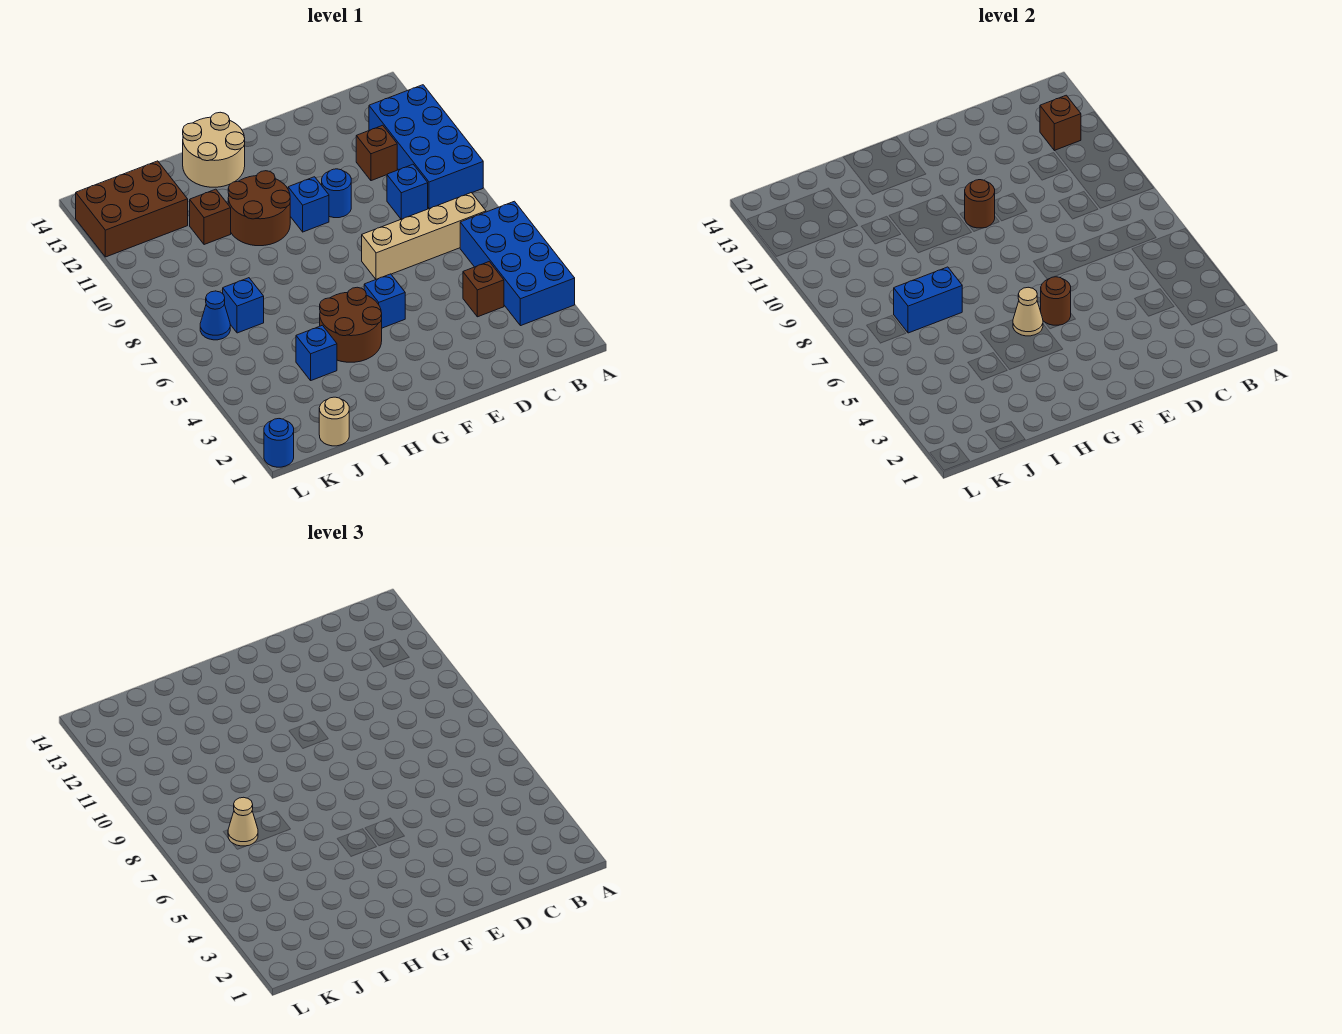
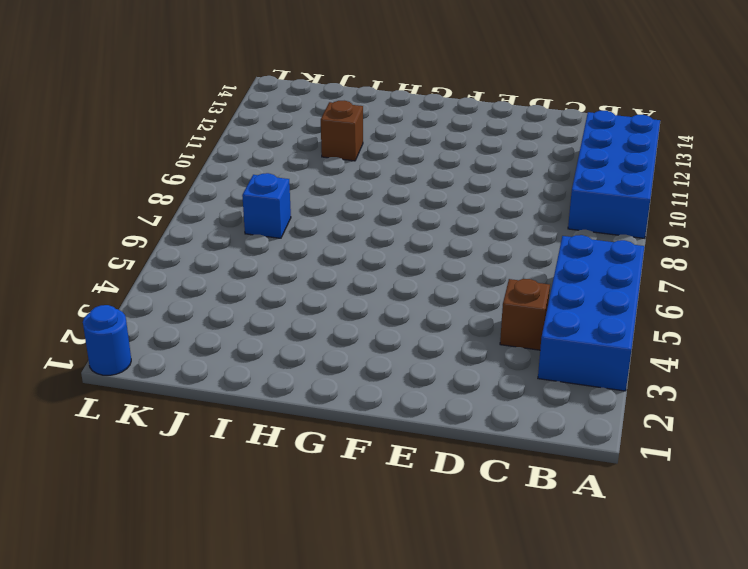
none -> tan 1x4 brick [362,193,486,279]
none -> blue 1x1 brick [387,164,428,219]
none -> brown 1x1 brick [356,125,397,181]

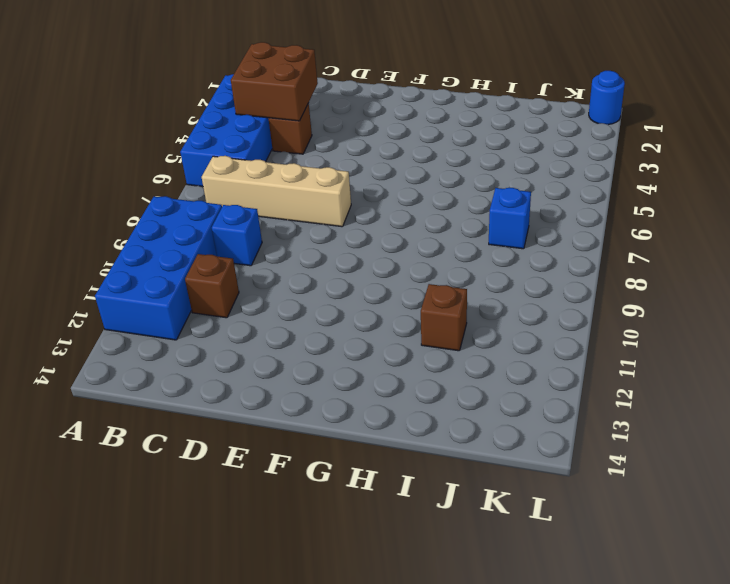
brown 2x2 brick [231,42,318,121] -> none
none -> blue 1x1 round brick [322,169,351,218]
none -> blue 1x1 brick [364,274,405,328]
none -> blue 1x1 brick [288,177,329,232]

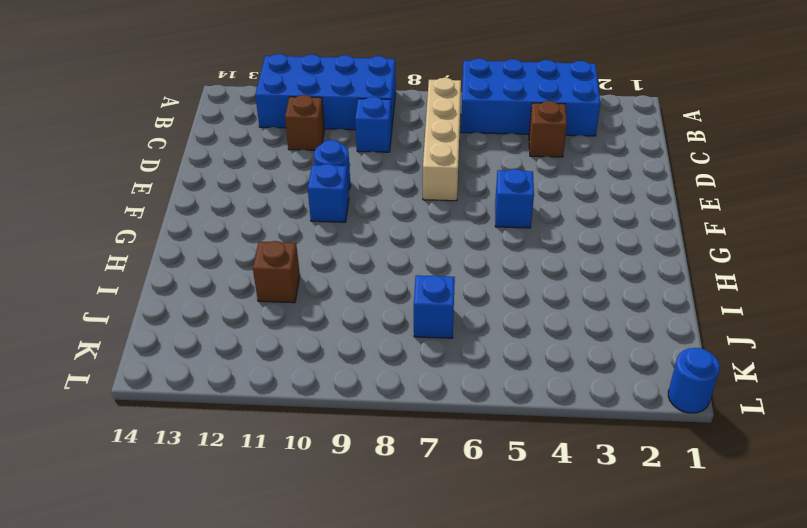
none -> brown 2x2 round brick [320,287,382,362]
none -> brown 2x2 round brick [228,171,290,246]
none -> tan 2x2 round brick [183,112,245,187]

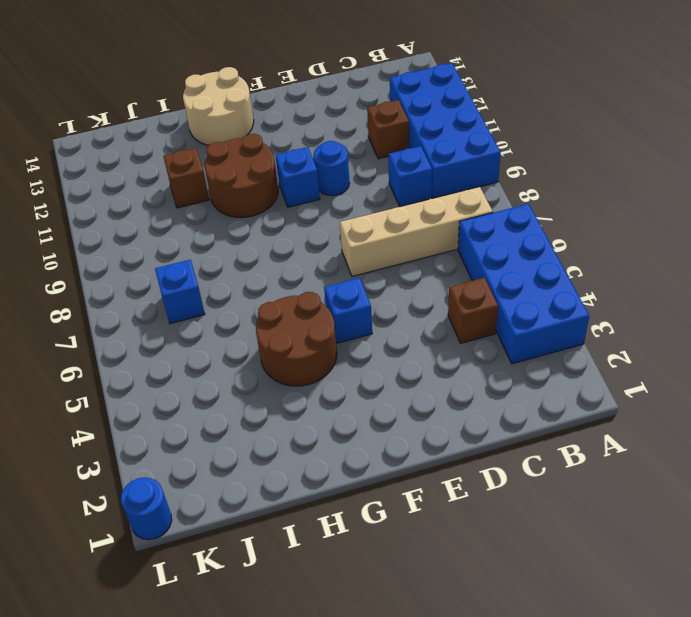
none -> blue 1x1 brick [296,325,337,380]
none -> tan 1x1 round brick [319,397,349,446]
none -> brown 2x3 brick [76,161,188,257]

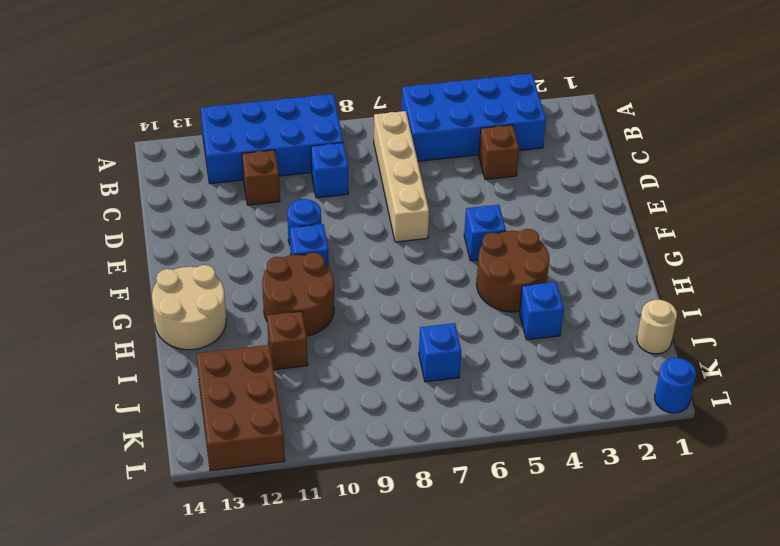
none -> blue 1x1 cone [200,291,230,340]
none -> brown 1x1 brick [1040,95,1081,151]
none -> brown 1x1 round brick [1041,277,1071,325]

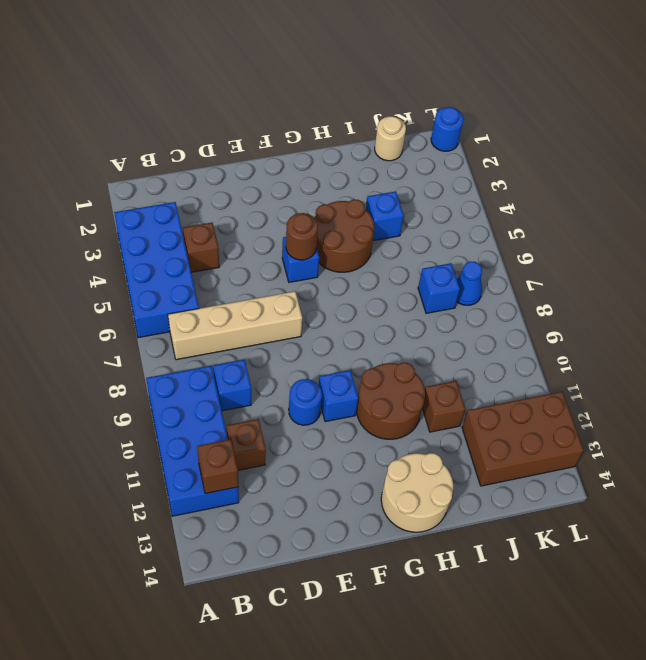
none -> brown 1x1 round brick [965,180,995,228]
none -> tan 1x1 cone [1013,287,1043,336]
none -> blue 1x2 brick [894,267,962,333]

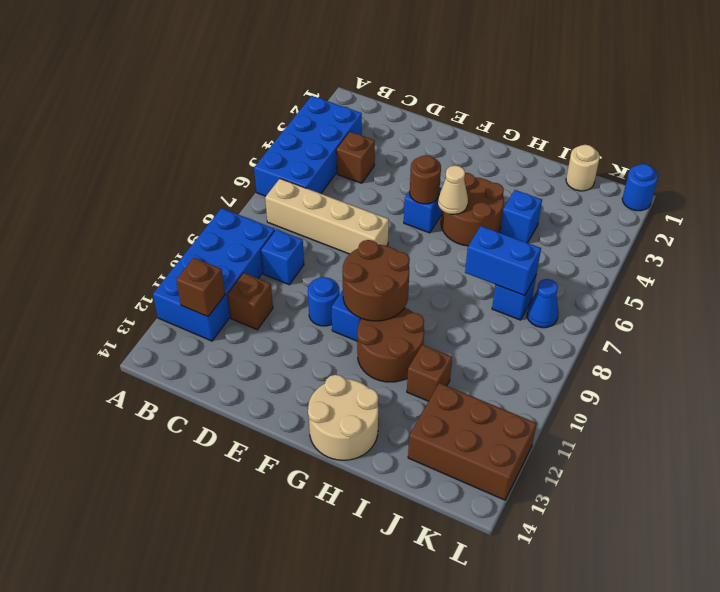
brown 2x2 round brick [342,240,409,321] -> brown 1x1 round brick [965,180,995,228]
none -> tan 1x1 cone [228,797,258,846]

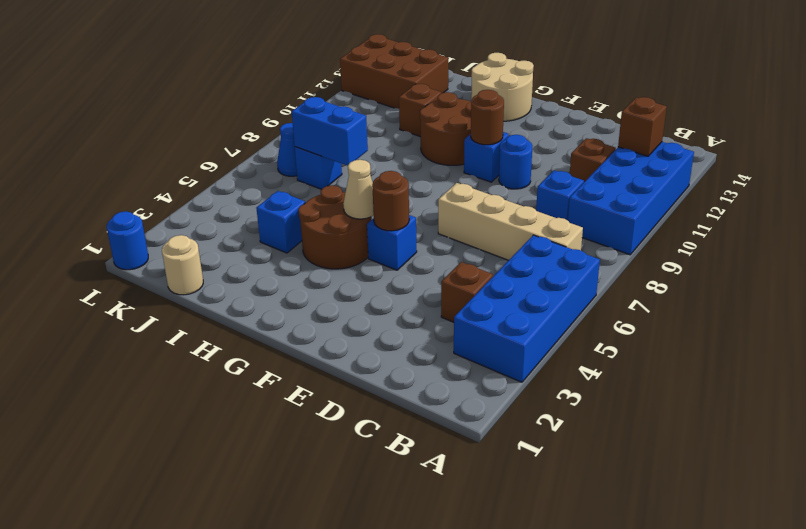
none -> tan 1x1 cone [228,797,258,846]

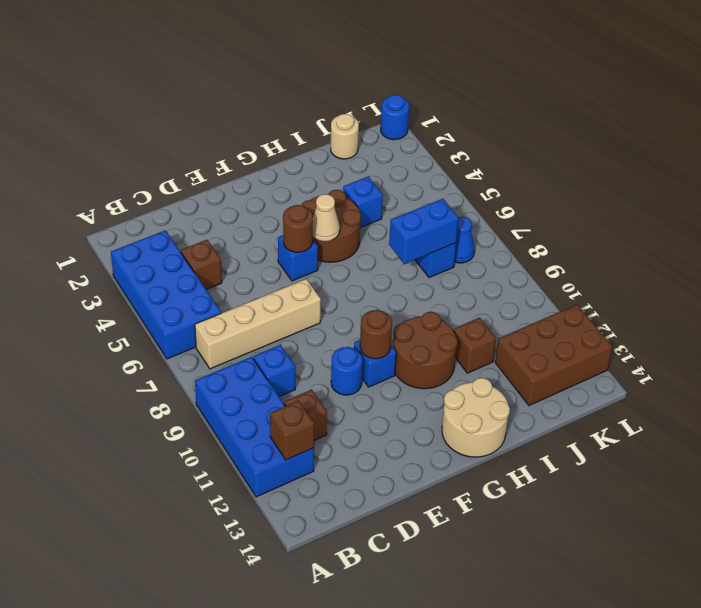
none -> tan 1x1 cone [228,797,258,846]

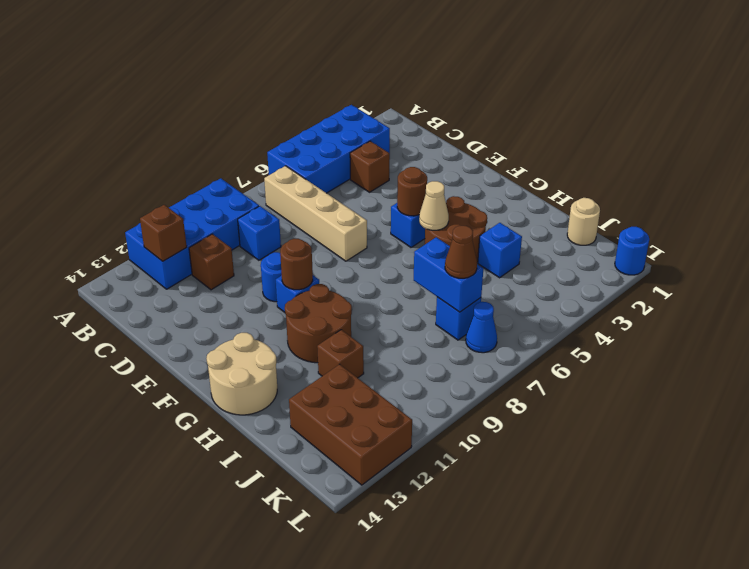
brown 1x1 cone [445,226,477,278] -> tan 1x1 cone [228,797,258,846]

